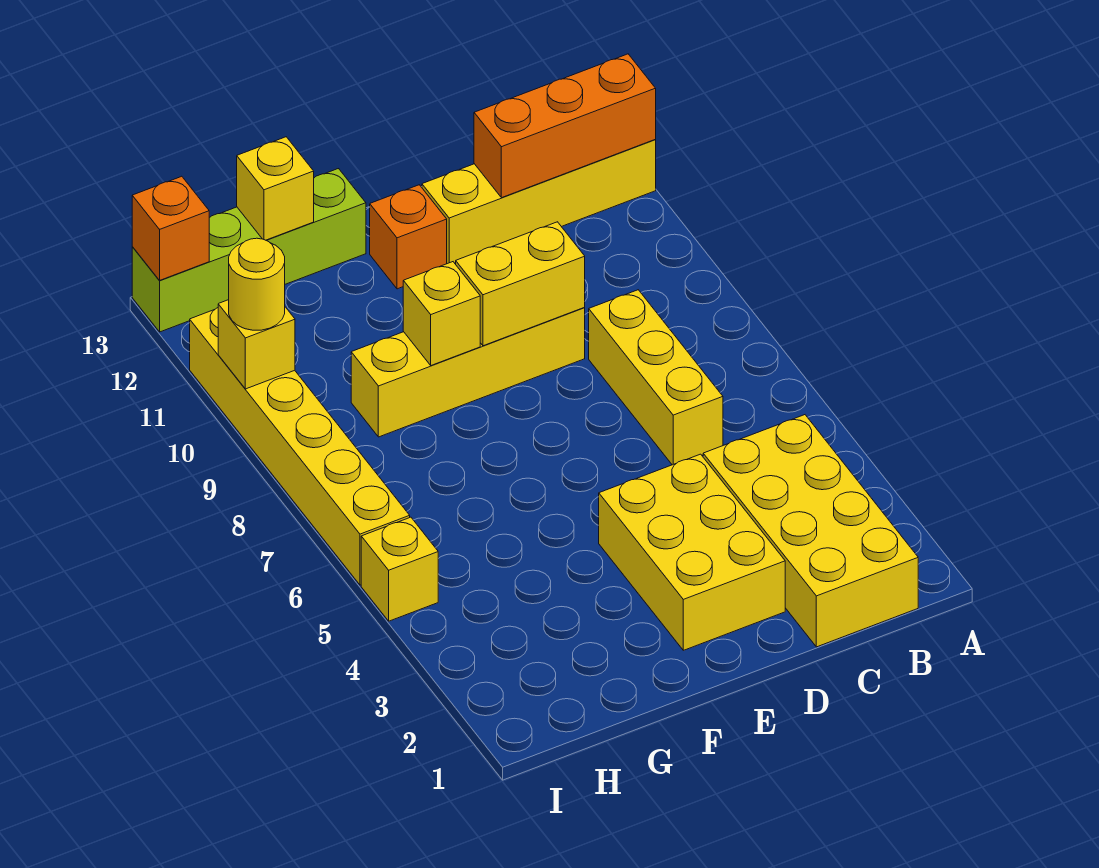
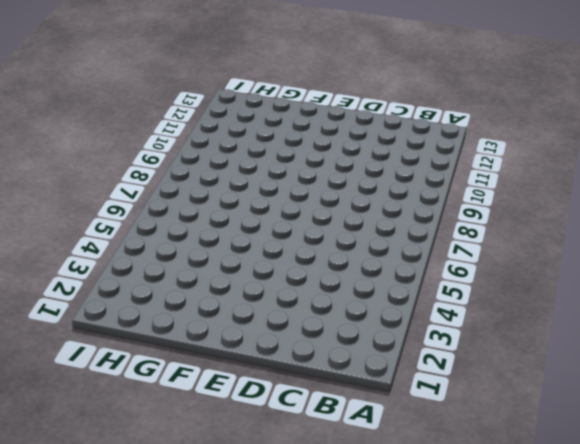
none -> yellow 1x4 brick [422,140,656,264]
none -> yellow 2x4 brick [703,415,918,647]
none -> yellow 1x3 brick [589,290,723,465]

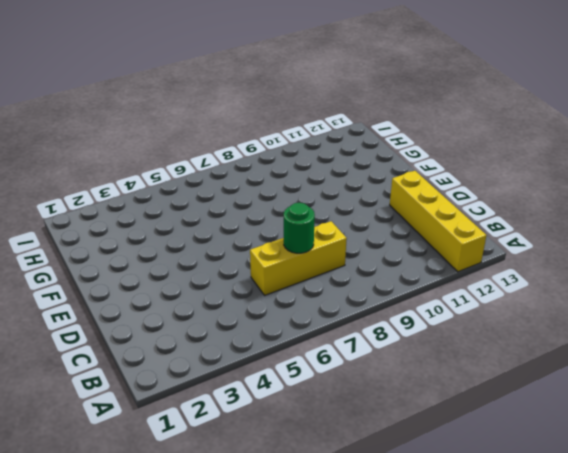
green 1x1 round brick [284,203,315,253] -> none
none -> yellow 2x4 brick [703,415,918,647]
none -> yellow 2x3 brick [599,454,785,650]
none -> yellow 1x4 brick [351,307,585,437]

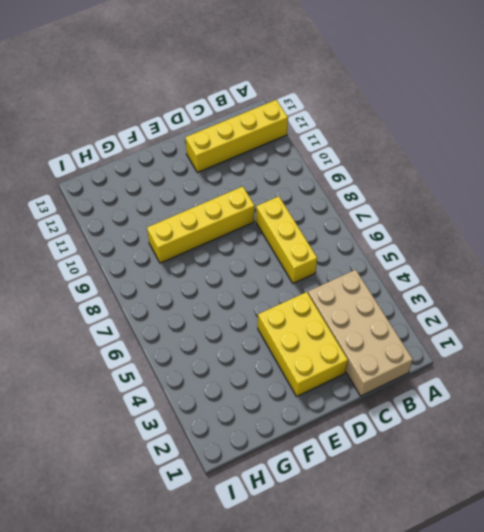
tan 2x4 brick [308,270,413,396] -> yellow 2x4 brick [703,415,918,647]
none -> orange 1x1 brick [370,185,447,289]
none -> lime 1x4 brick [132,169,366,332]
none -> yellow 1x1 brick [361,517,438,621]

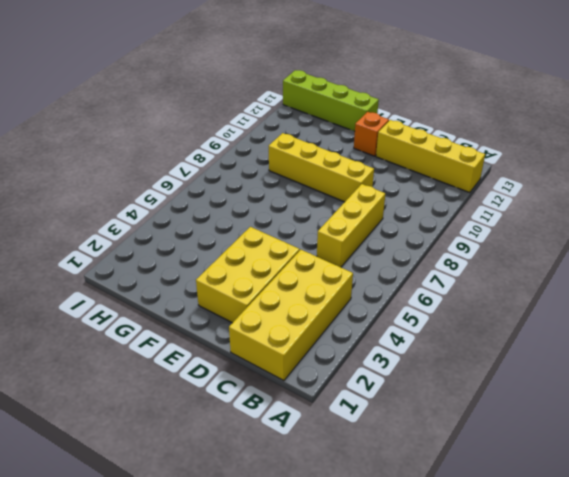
none -> yellow 1x1 brick [361,517,438,621]
none -> yellow 1x6 brick [190,308,410,585]
none -> orange 1x3 brick [474,54,656,198]

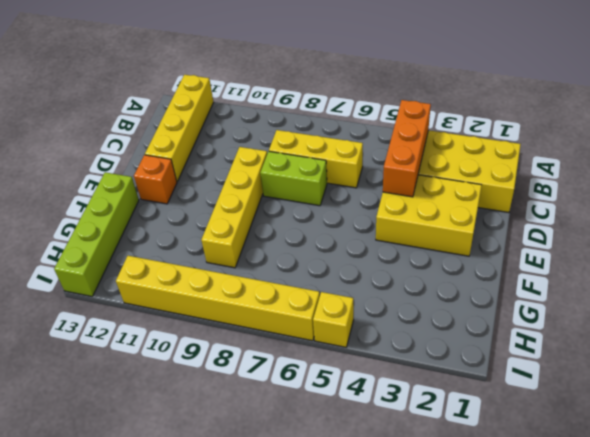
orange 1x3 brick [383,100,431,197] -> orange 1x3 brick moved to [474,54,656,198]
lime 1x2 brick [260,151,327,206] -> none
none -> yellow 1x2 brick [456,222,585,346]
none -> yellow 1x1 brick [403,262,480,365]
none -> yellow 1x1 brick [237,137,314,240]

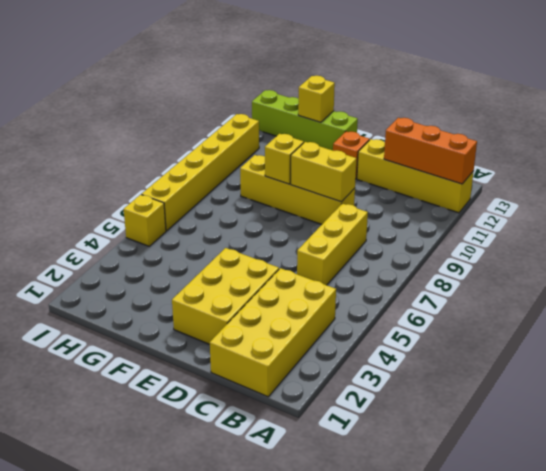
none -> yellow 1x1 brick [218,300,295,389]
none -> orange 1x1 brick [132,176,209,281]
none -> yellow 1x1 round brick [229,238,285,330]

